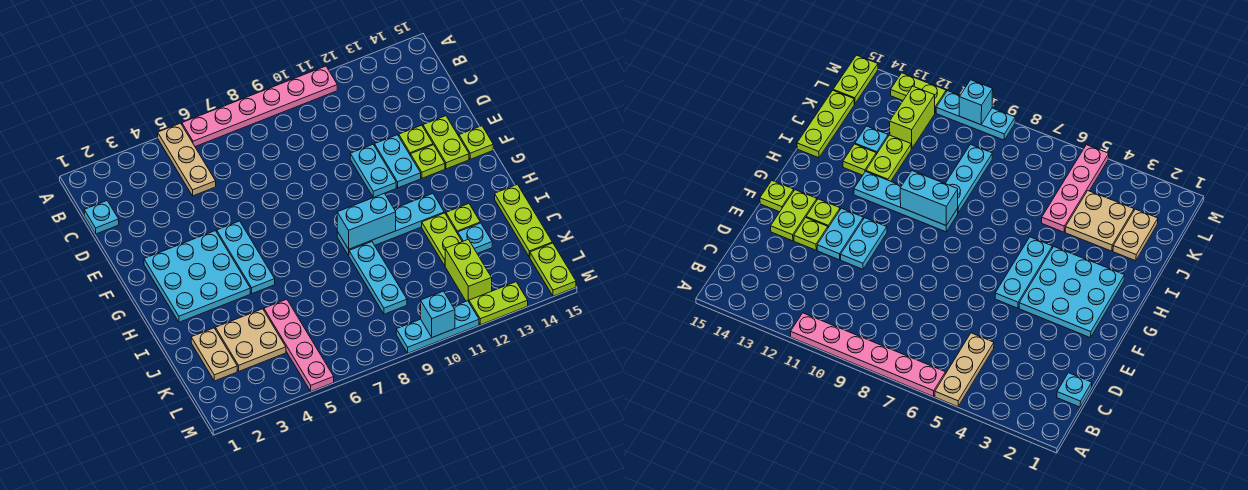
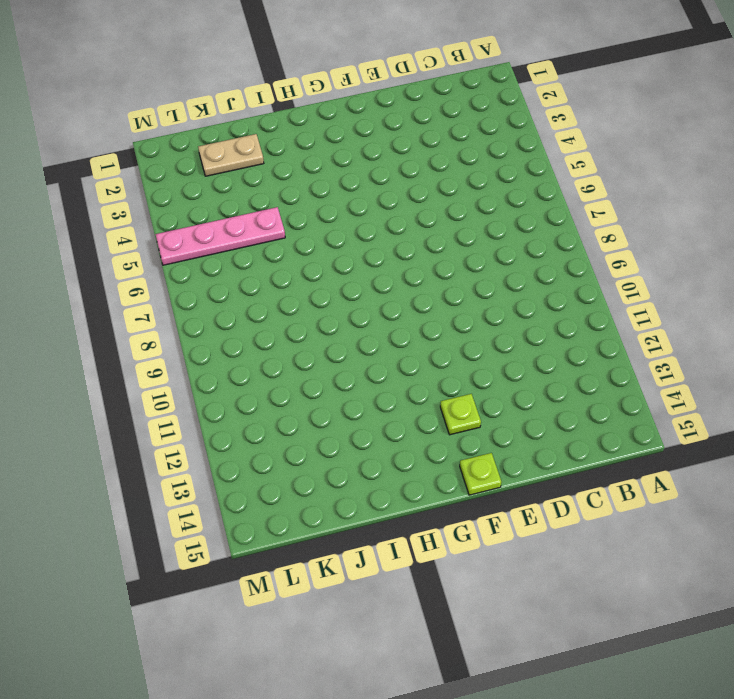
none -> tan 1x3 plate [158,123,216,196]
none -> pink 1x6 plate [182,66,337,147]
none -> cyan 1x1 plate [84,201,119,234]

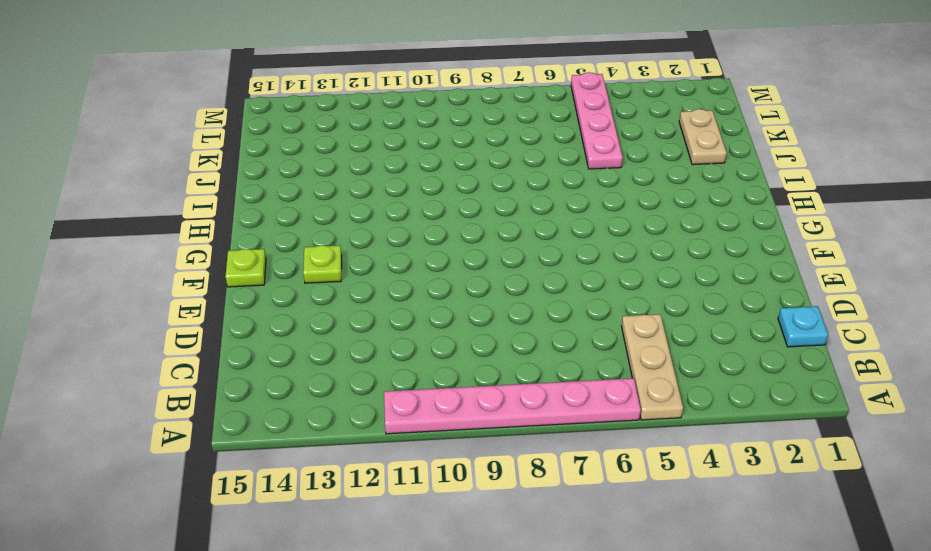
none -> cyan 1x2 plate [350,145,396,198]
none -> cyan 1x2 plate [375,135,421,188]
none -> lime 1x1 plate [399,125,433,156]

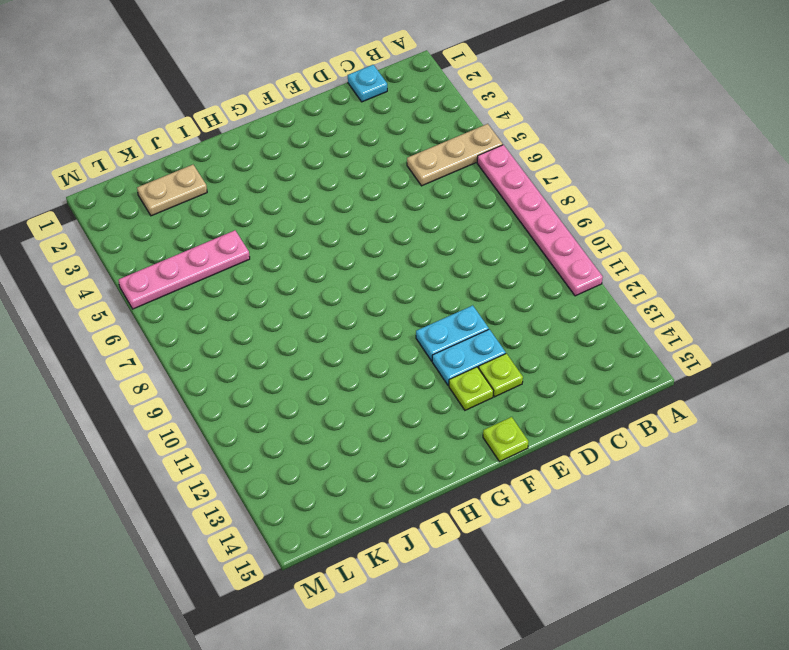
none -> lime 1x2 plate [423,116,469,169]
none -> cyan 3x3 plate [144,231,250,322]
none -> cyan 1x3 plate [217,221,275,294]

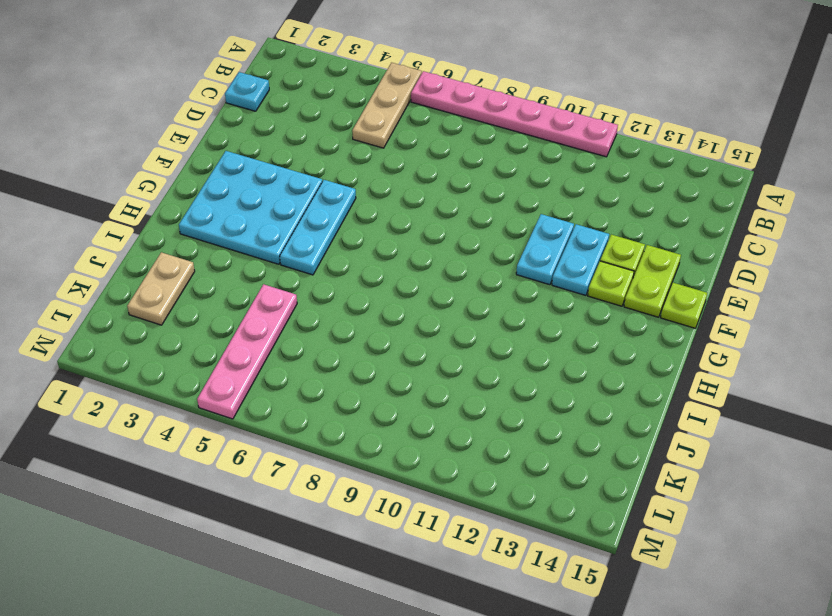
none -> cyan 1x4 plate [337,194,444,255]
none -> cyan 1x3 plate [349,242,407,314]
none -> lime 1x2 plate [422,213,462,266]

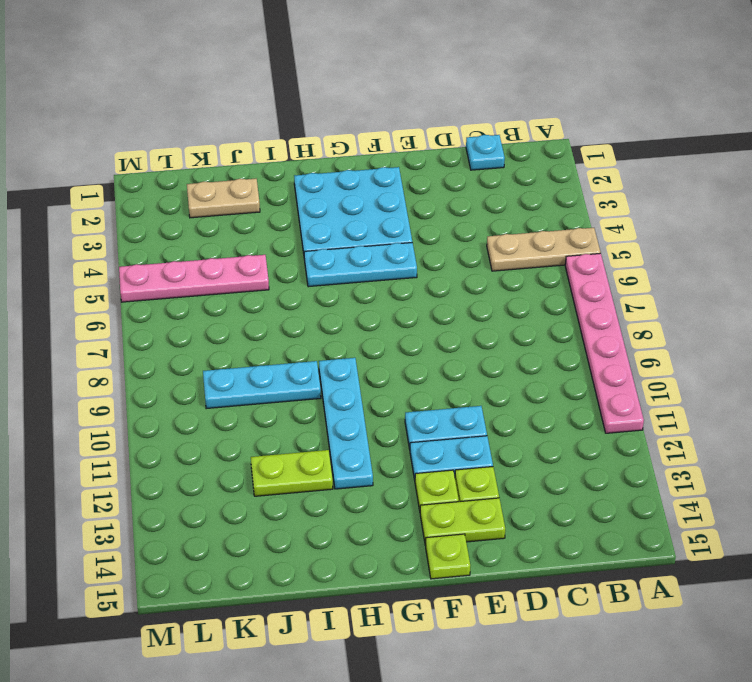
none -> lime 1x1 plate [446,204,480,234]
none -> lime 1x3 plate [495,184,552,257]
none -> tan 2x2 plate [215,309,286,371]

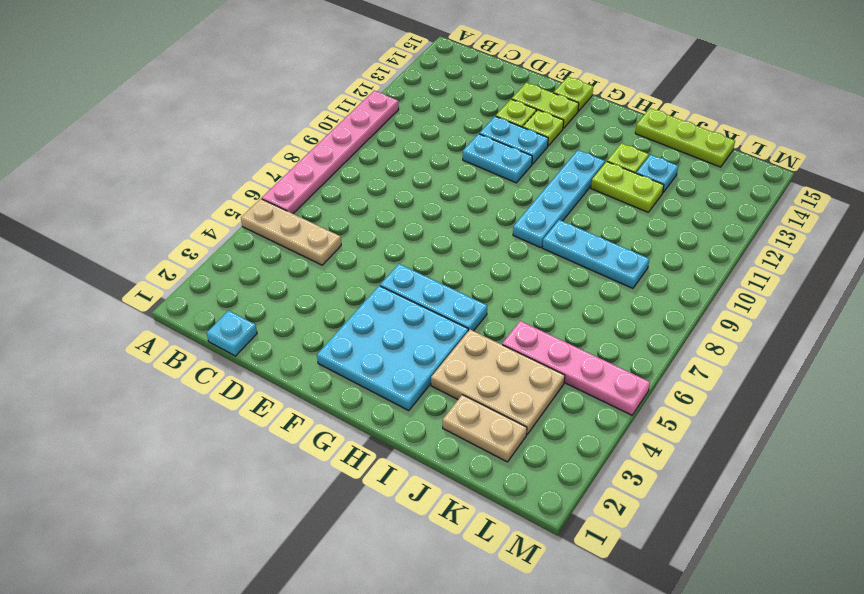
tan 2x3 plate [431,330,565,434] -> tan 2x2 plate [215,309,286,371]
none -> lime 1x2 brick [445,239,492,302]
none -> lime 1x2 plate [530,243,576,296]
none -> cyan 1x3 plate [396,301,479,353]

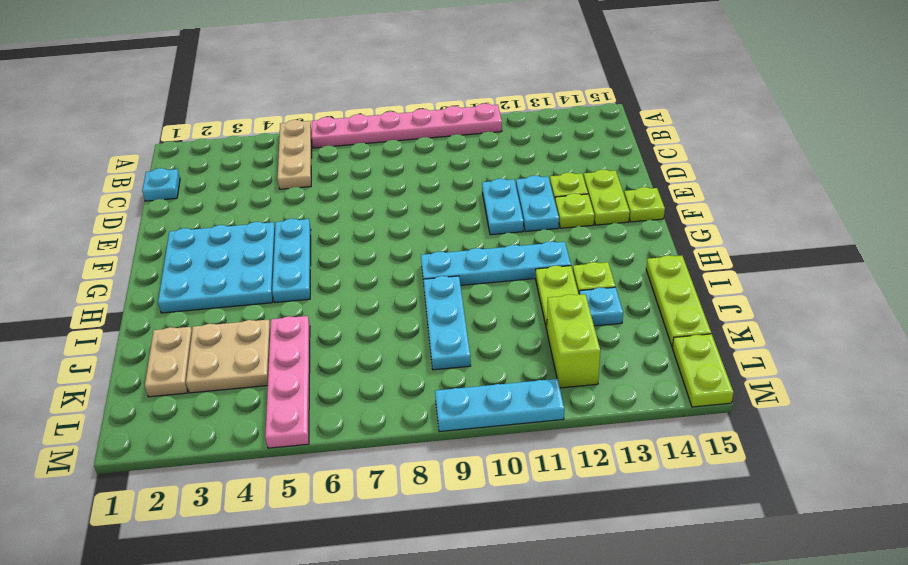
none -> lime 1x2 plate [469,282,528,325]
none -> cyan 1x2 brick [337,193,396,249]
none -> cyan 1x1 brick [421,291,455,337]

